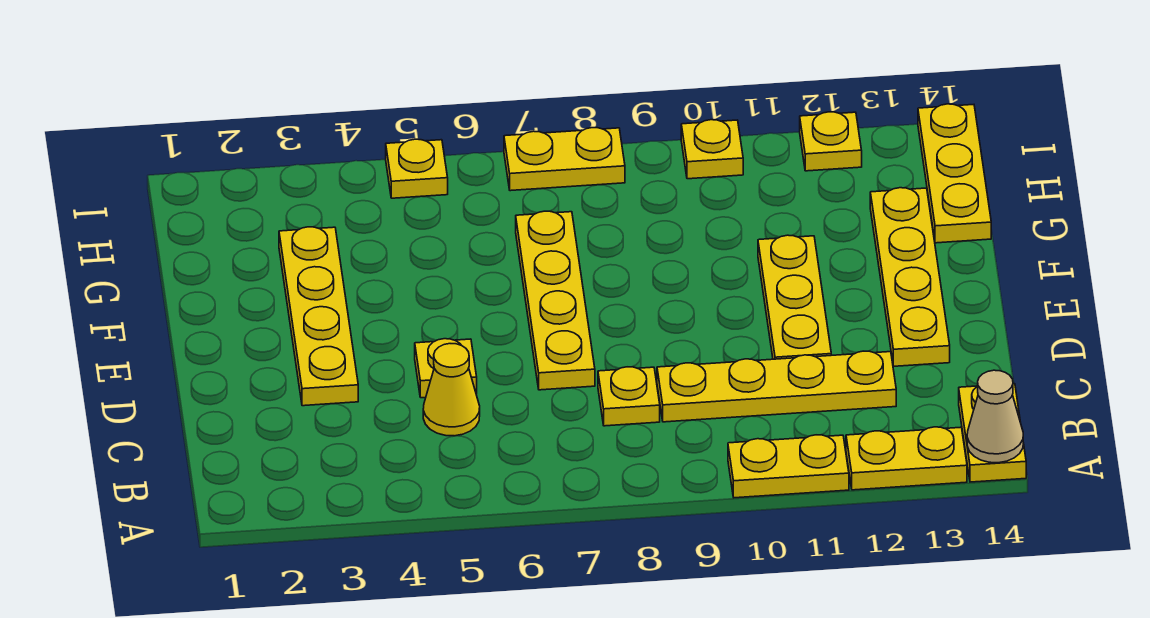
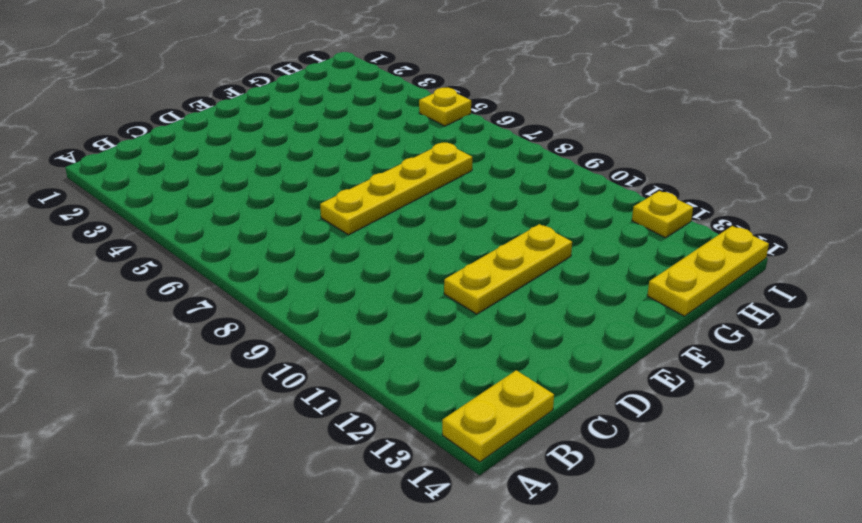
none -> yellow 1x2 plate [728,435,849,498]
none -> yellow 1x2 plate [846,427,967,490]
none -> yellow 1x1 cone [423,344,480,436]

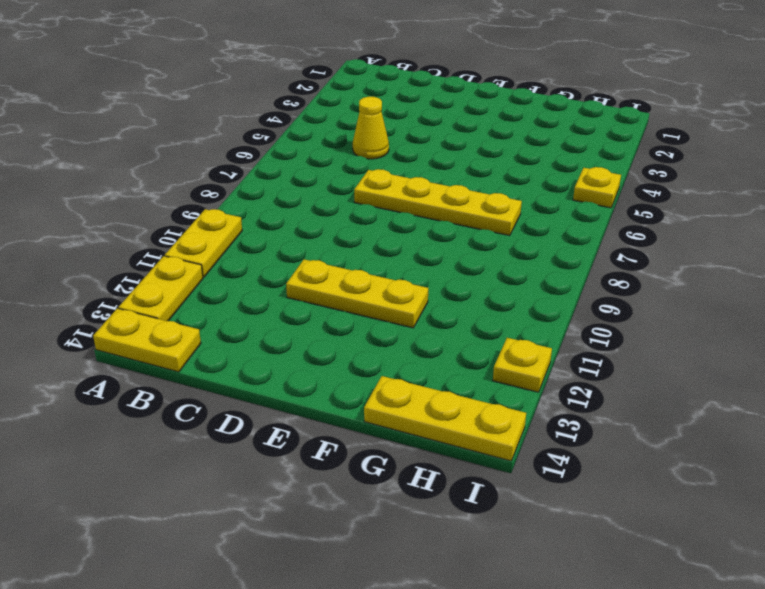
none -> yellow 1x1 plate [598,367,660,426]
none -> yellow 1x4 plate [657,351,896,422]
none -> yellow 1x4 plate [279,227,358,406]

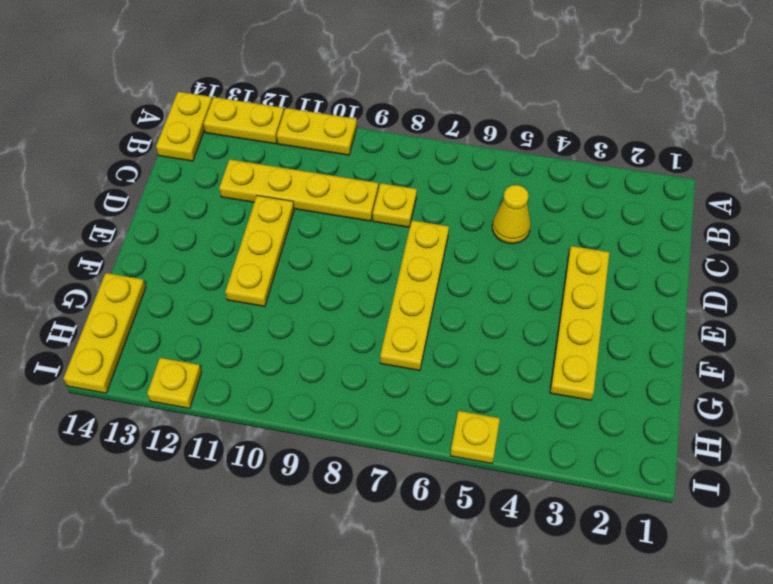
none -> yellow 1x1 plate [415,339,477,398]
none -> yellow 1x4 plate [870,188,950,366]
none -> yellow 1x2 plate [504,128,625,191]

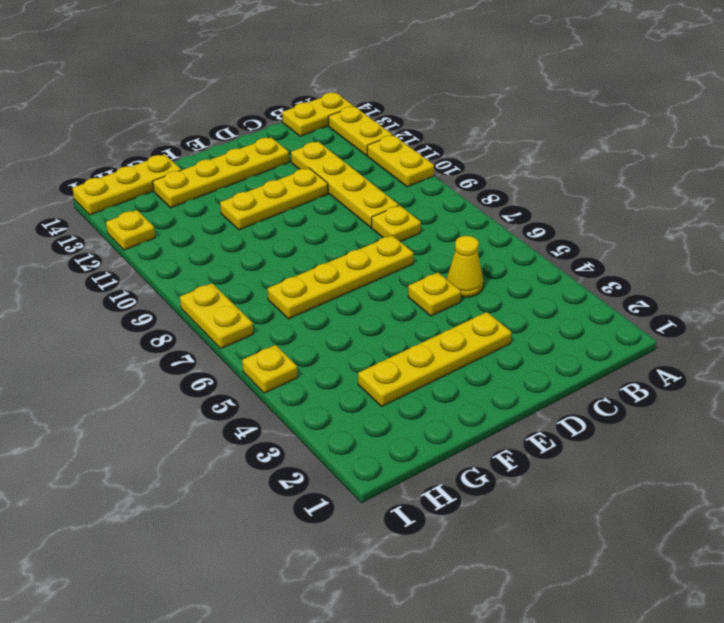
none -> yellow 1x1 plate [681,120,743,179]
none -> tan 1x1 cone [967,370,1023,463]

